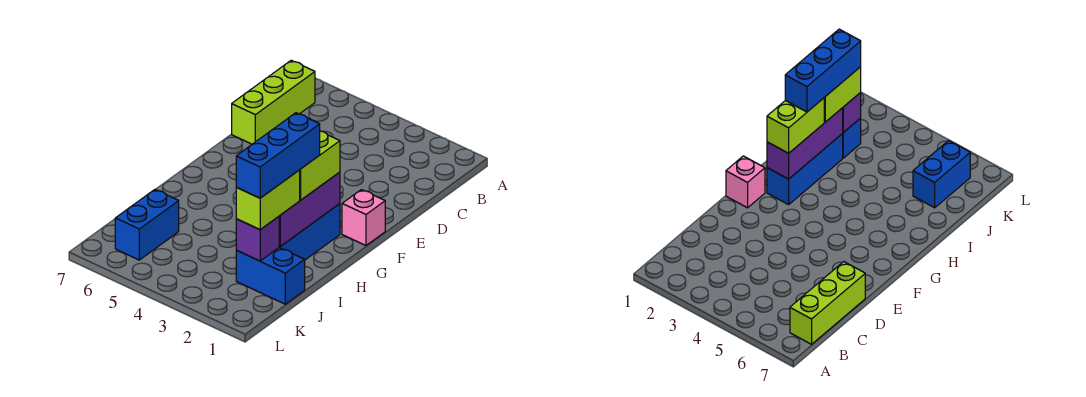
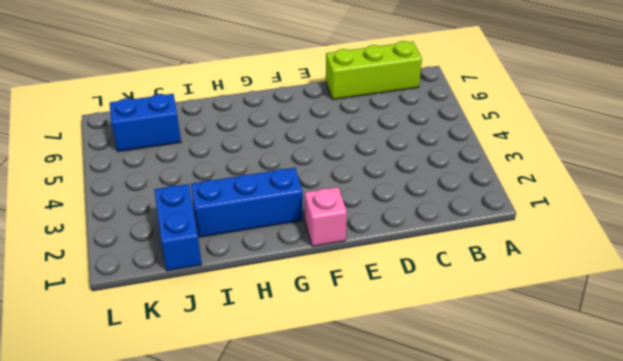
none -> purple 1x3 brick [279,172,340,246]
none -> purple 1x1 brick [236,217,279,261]

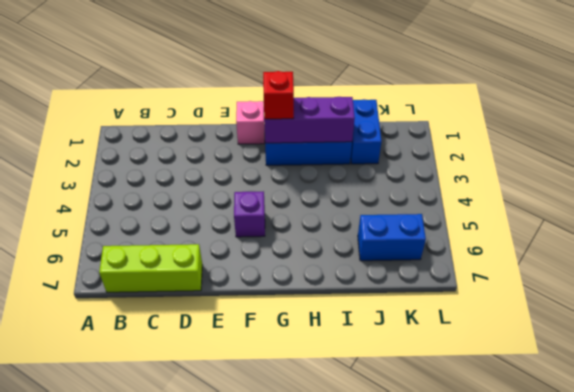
purple 1x1 brick [234,191,265,237] -> purple 1x1 brick moved to [236,217,279,261]
red 1x1 brick [263,71,294,119] -> lime 1x2 brick [300,131,340,200]
none -> lime 1x2 brick [236,170,300,230]
none -> blue 1x3 brick [236,113,320,198]

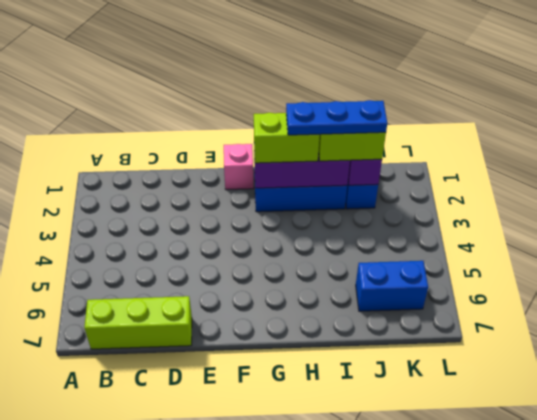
blue 1x3 plate [286,100,387,135] -> blue 1x3 brick [236,113,320,198]

